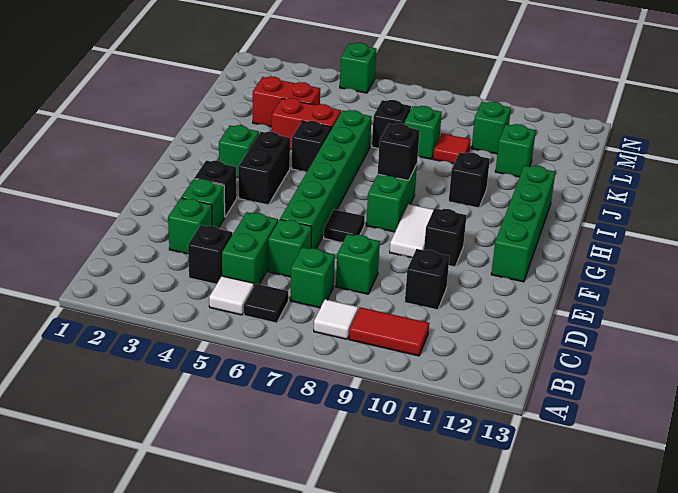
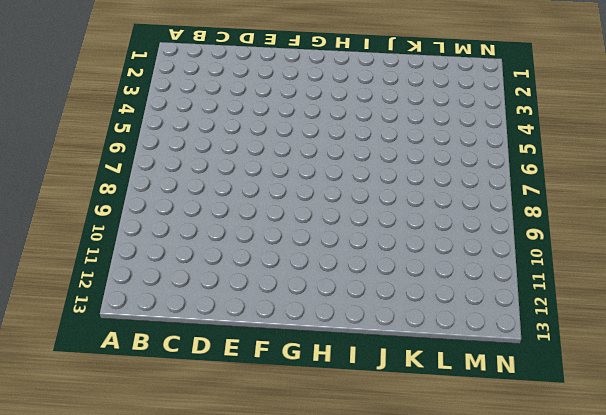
none -> white 1x1 tile [209,276,254,315]
none -> black 1x1 tile [244,284,288,323]
none -> white 1x1 tile [314,299,358,339]
none -> red 1x2 tile [349,307,429,356]

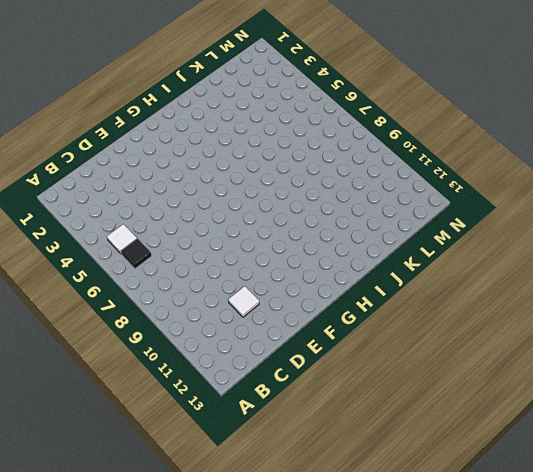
white 1x1 tile [228,286,259,317] -> white 1x1 tile moved to [314,299,358,339]
none -> red 1x2 tile [349,307,429,356]
none -> black 1x1 brick [188,225,232,284]
none -> green 1x2 brick [222,212,278,286]
none -> green 1x1 brick [290,247,335,308]

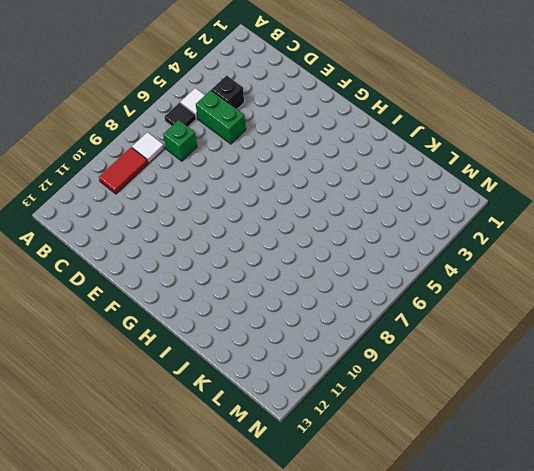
none -> green 1x1 brick [168,198,212,254]
none -> green 1x1 brick [268,219,312,277]
none -> green 1x1 brick [336,234,380,294]
none -> black 1x1 brick [405,249,450,310]

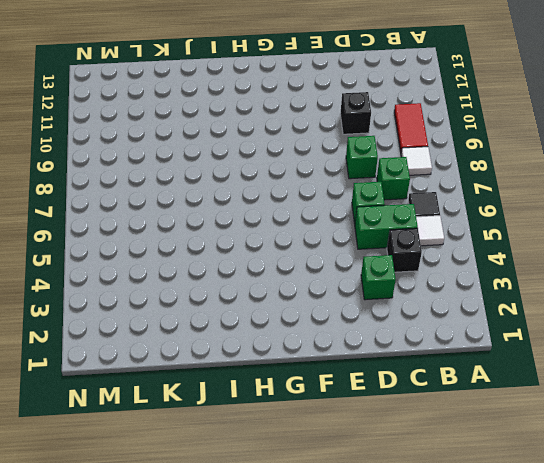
none -> green 1x1 brick [181,179,225,228]
none -> green 1x6 brick [280,110,372,248]
none -> black 1x1 brick [194,161,237,217]
none -> black 1x1 tile [324,210,365,243]

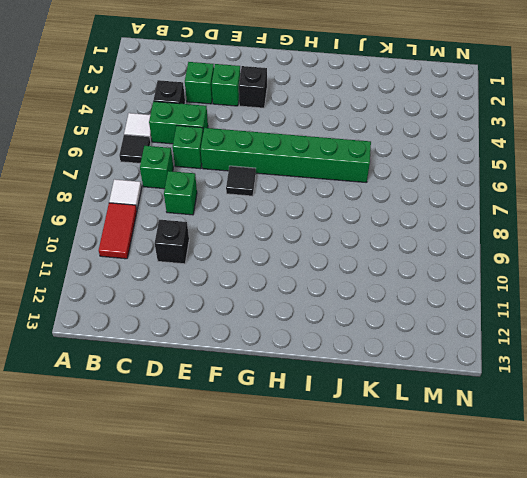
none -> white 1x2 tile [390,204,434,258]
none -> black 1x1 brick [424,208,467,267]
none -> green 1x4 brick [491,165,555,282]
none -> black 1x2 brick [238,132,290,205]

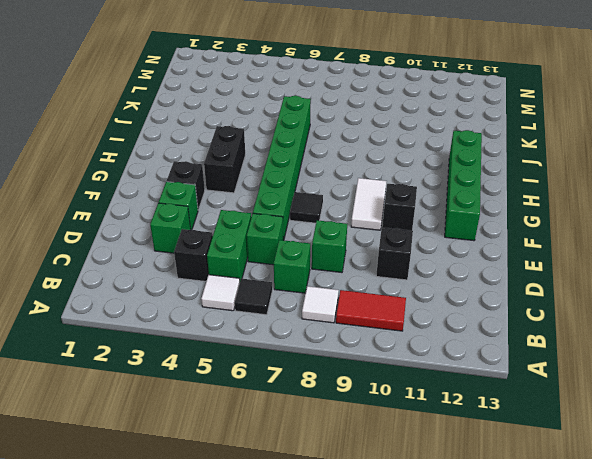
none -> green 1x2 brick [366,164,417,232]
none -> green 1x1 brick [219,125,259,178]
none -> black 1x1 brick [292,121,331,172]
none -> black 1x1 brick [449,152,490,208]

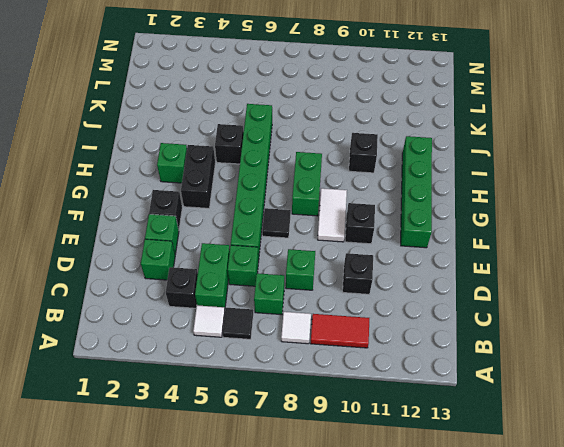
none -> red 1x2 brick [272,98,341,150]
none -> red 1x2 brick [253,76,320,127]
none -> black 1x1 brick [372,100,411,149]
none -> green 1x1 brick [404,106,442,159]

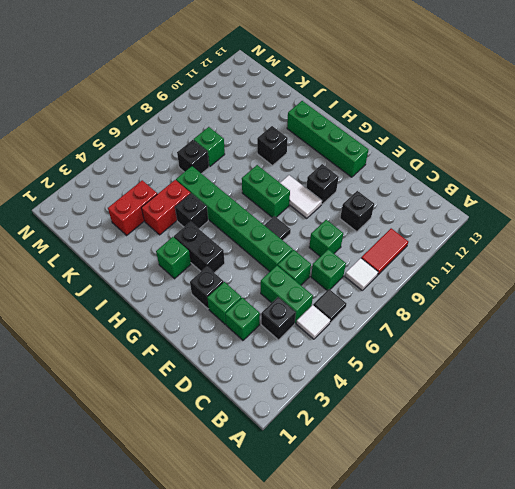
none -> red 1x1 tile [433,134,471,164]
none -> green 1x1 brick [495,124,536,177]
none -> green 1x1 brick [472,102,511,154]
none -> green 1x1 brick [340,43,377,93]

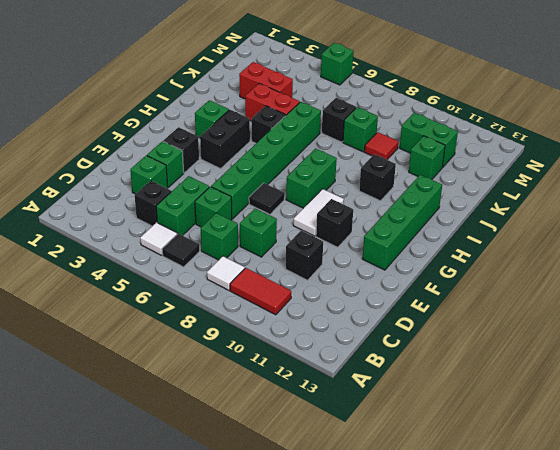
green 1x2 brick [400,113,458,167] -> green 1x1 brick [472,102,511,154]
none -> black 1x1 brick [378,124,420,180]

